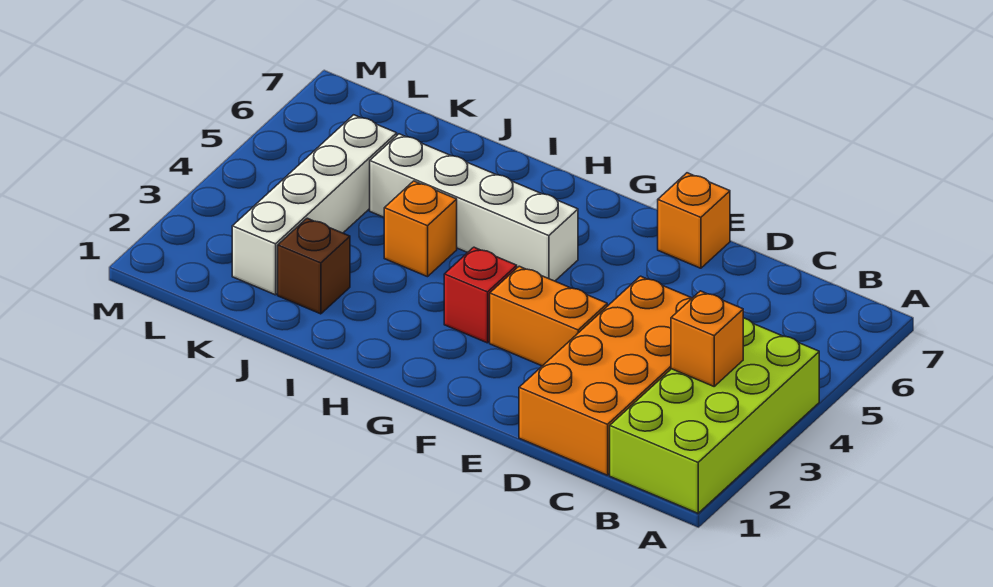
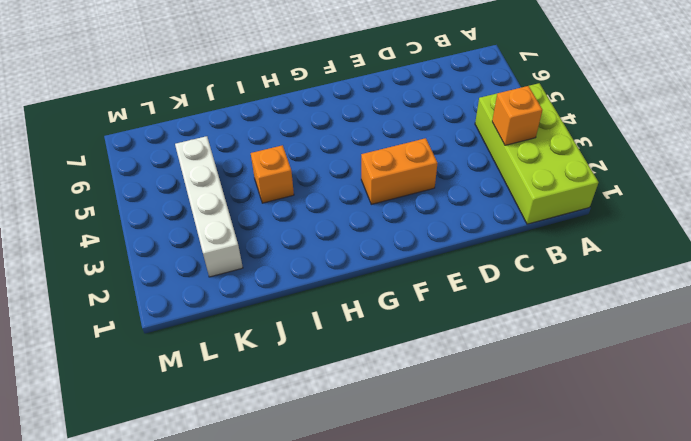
none -> orange 2x4 brick [519,276,692,475]
none -> orange 1x1 brick [658,173,730,268]

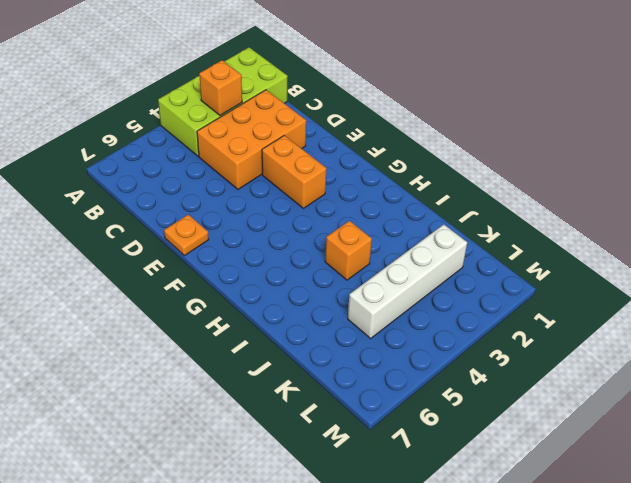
orange 2x3 brick [197,90,306,189] -> orange 2x4 brick [519,276,692,475]
orange 1x1 plate [164,214,209,255] -> orange 1x1 brick [658,173,730,268]
none -> red 1x1 brick [444,247,517,343]
none -> white 1x4 brick [370,134,578,281]

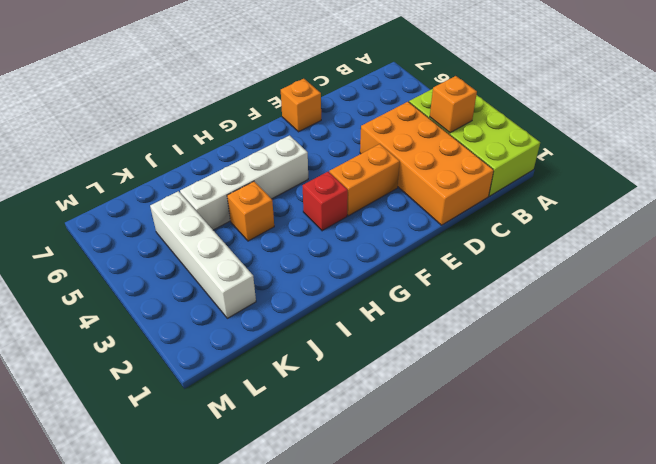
none -> brown 1x1 brick [278,218,350,314]

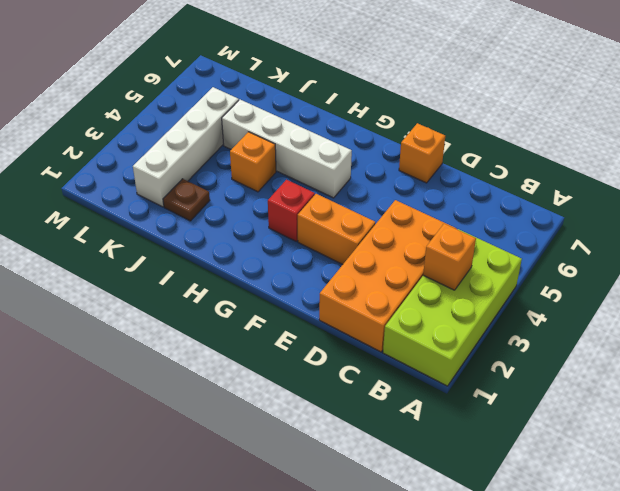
brown 1x1 plate [163,179,210,221] -> brown 1x1 brick [278,218,350,314]

